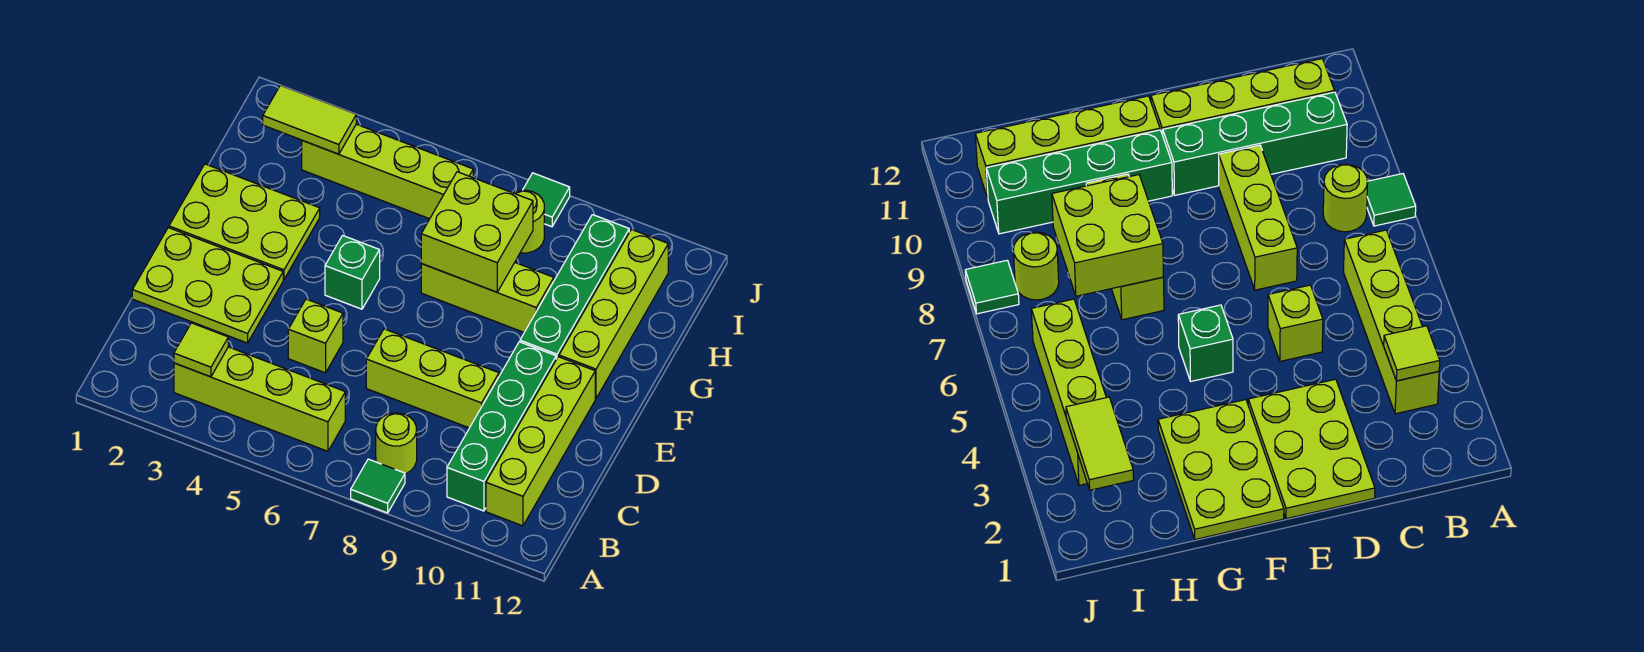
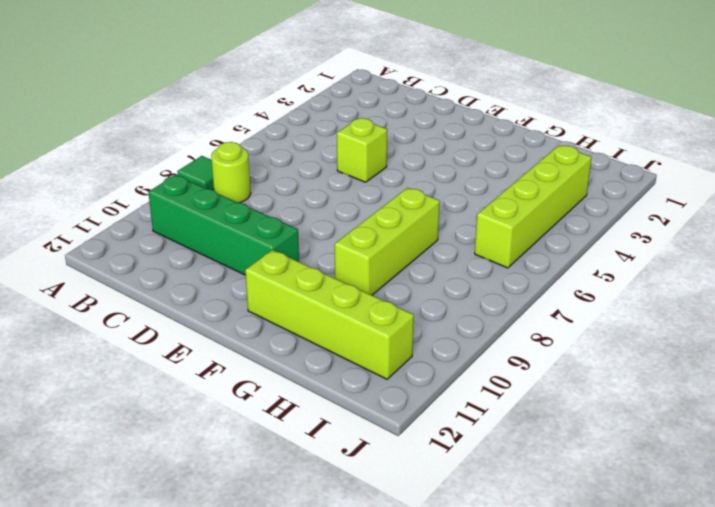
none -> lime 1x4 brick [174,347,345,451]
none -> lime 1x4 brick [486,357,595,526]
none -> lime 2x3 plate [132,228,283,343]

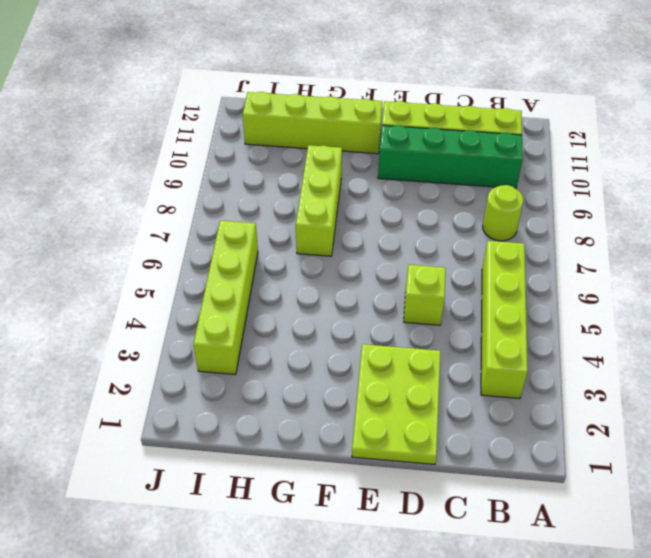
none -> green 1x1 tile [351,459,405,513]
none -> lime 1x3 brick [366,329,499,428]
none -> lime 2x3 plate [169,164,320,279]

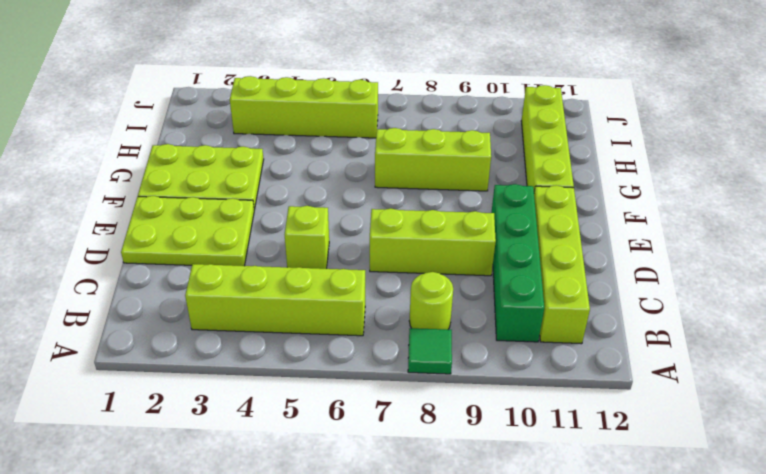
none -> green 1x1 brick [325,236,380,309]
none -> green 1x4 brick [520,215,629,359]
none -> lime 1x1 round brick [514,190,544,253]

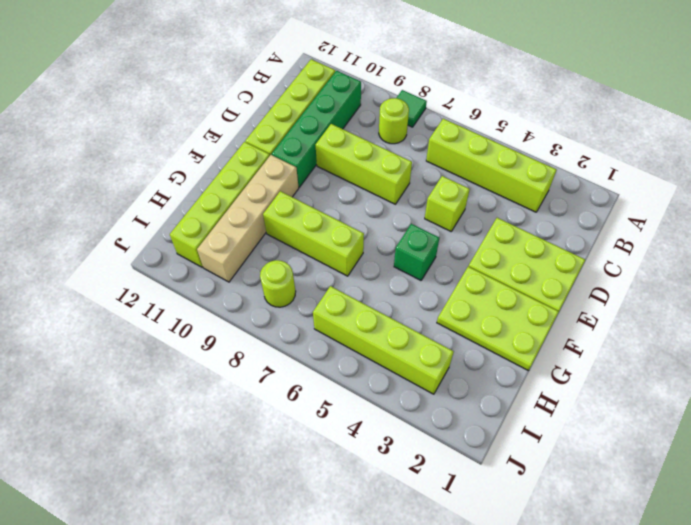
tan 1x4 brick [197,155,299,282] -> green 1x4 brick [520,215,629,359]
none -> green 1x1 tile [523,173,570,227]
none -> lime 1x1 tile [174,323,228,377]
none -> lime 2x2 brick [421,172,533,292]

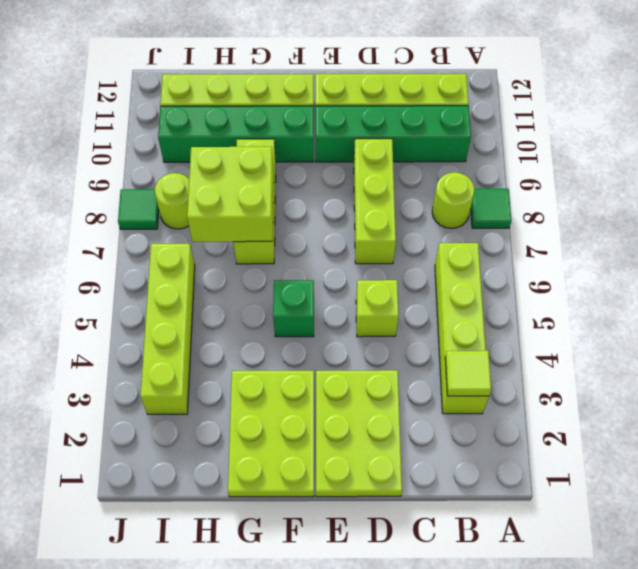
none -> lime 1x2 tile [263,85,356,154]

